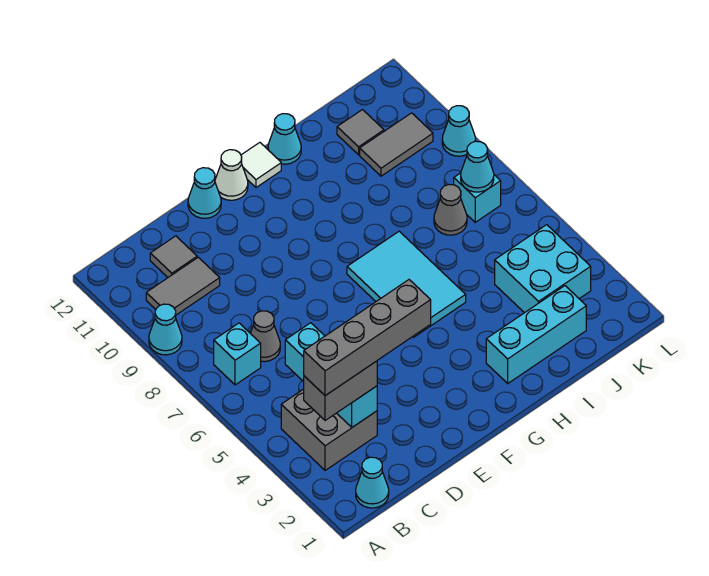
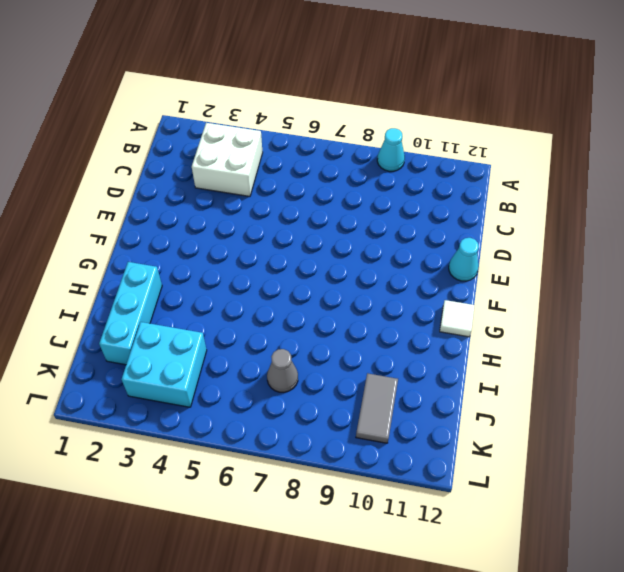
white 2x2 brick [192,123,263,196] -> grey 2x2 brick [281,389,377,470]
none -> cyan 1x1 cone [356,457,389,508]
none -> cyan 1x1 brick [214,323,261,385]
none -> grey 1x2 tile [146,257,220,315]

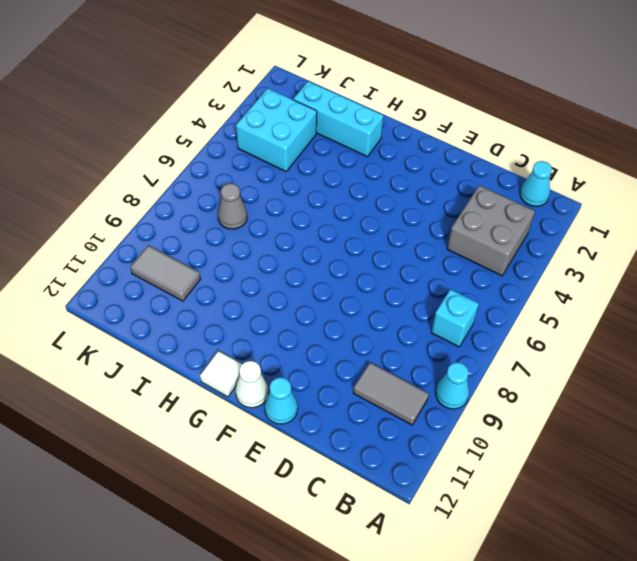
none -> grey 1x1 cone [250,311,280,362]
none -> grey 1x1 tile [150,236,197,277]
none -> cyan 2x3 tile [347,231,466,337]

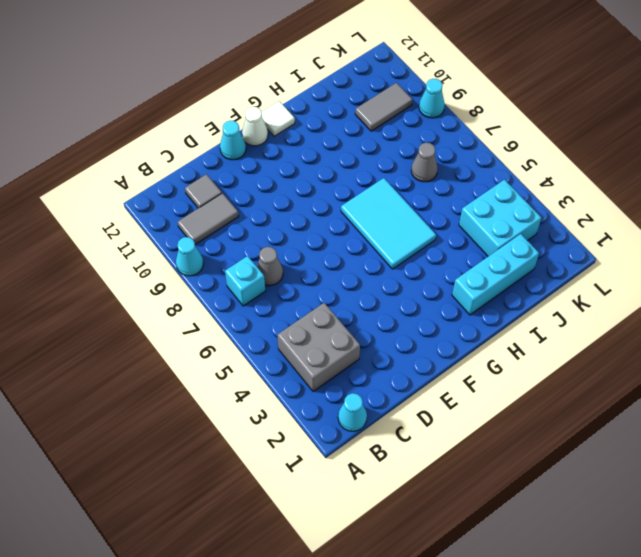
none -> cyan 1x1 cone [268,114,301,164]
none -> grey 1x1 tile [337,110,384,155]
none -> cyan 1x1 brick [454,173,501,222]

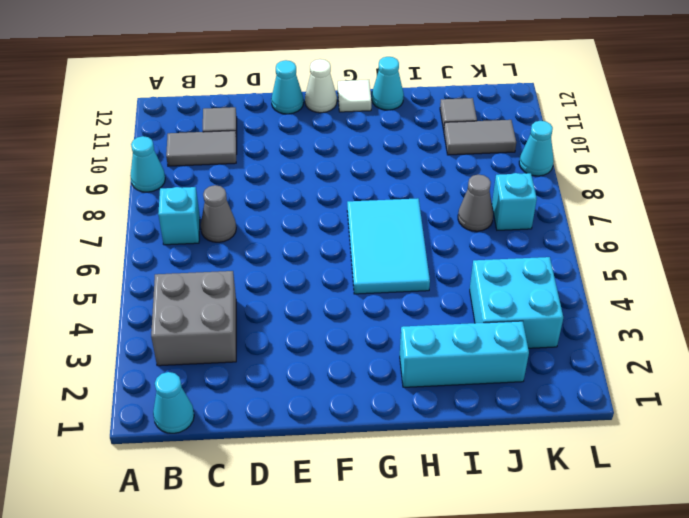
none -> cyan 1x3 brick [285,323,377,427]
none -> cyan 1x1 cone [461,141,494,192]
none -> grey 1x2 brick [304,361,377,421]

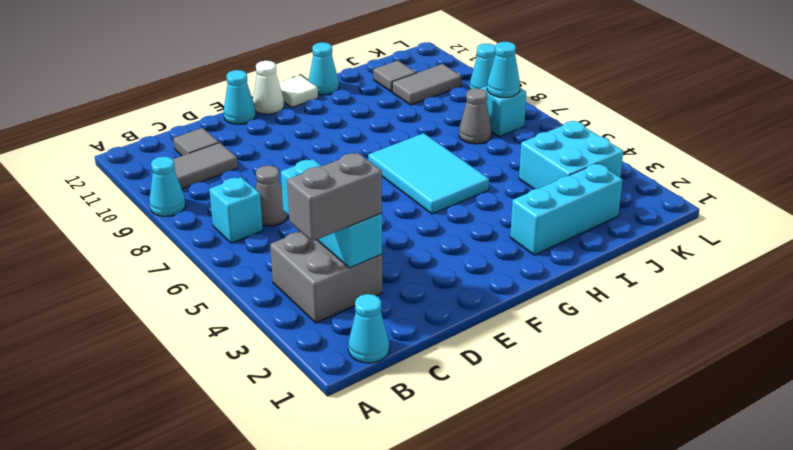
none -> grey 1x4 brick [304,280,431,396]

